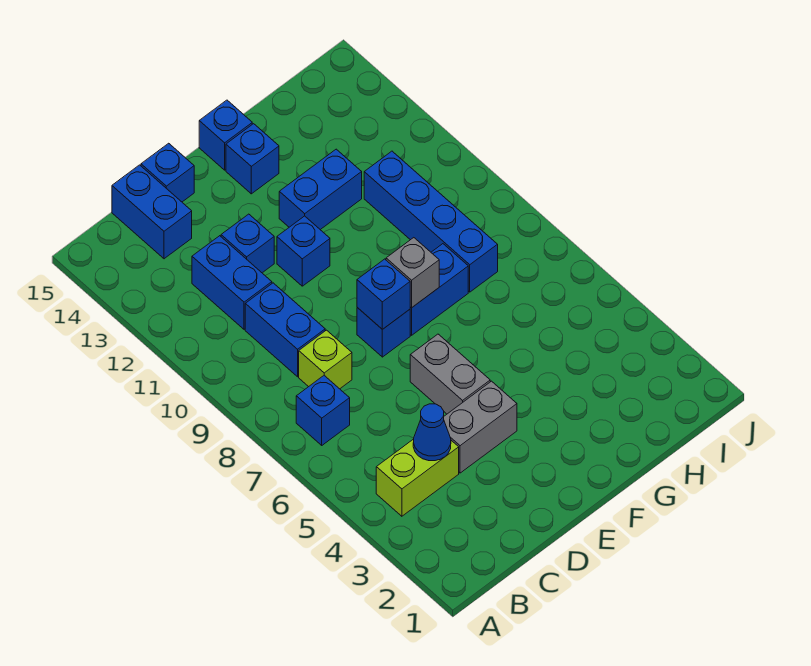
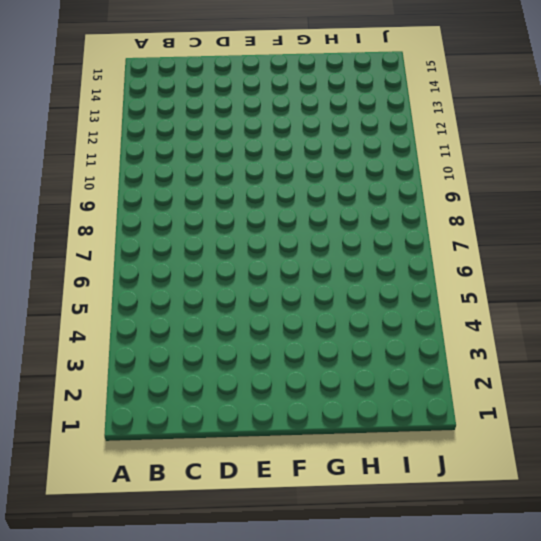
none -> lime 1x2 brick [376,439,459,516]
none -> blue 1x1 brick [296,376,350,445]
none -> lime 1x1 brick [299,330,352,389]

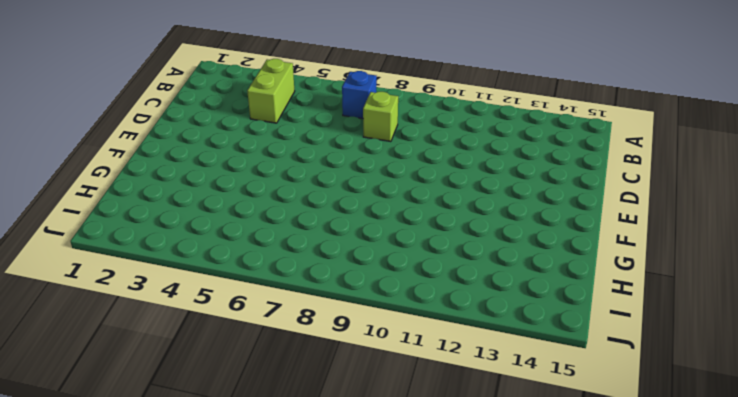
none -> blue 1x2 brick [245,283,325,377]
none -> blue 1x2 brick [192,236,272,329]
none -> blue 1x2 brick [112,165,192,259]

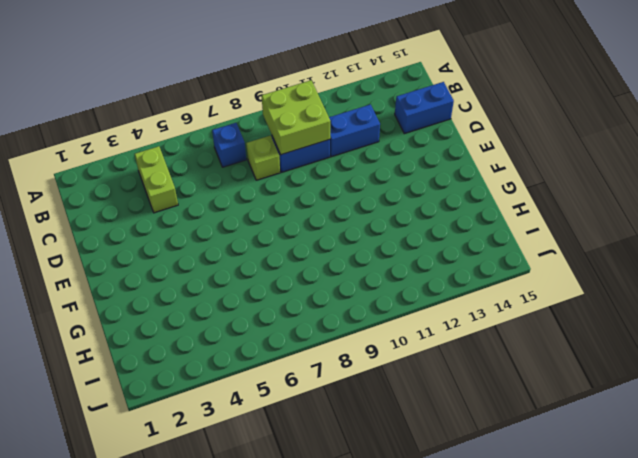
lime 2x2 brick [262,80,330,155] -> none
none -> grey 1x2 brick [444,381,517,473]
none -> blue 1x1 brick [221,214,274,273]
none -> blue 1x1 brick [141,143,194,202]

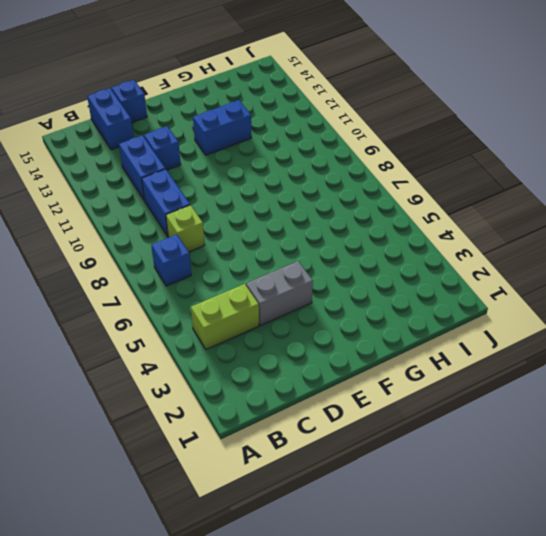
none -> grey 1x2 brick [410,334,490,414]
none -> blue 1x1 brick [357,308,410,357]
none -> blue 1x1 brick [277,216,330,286]

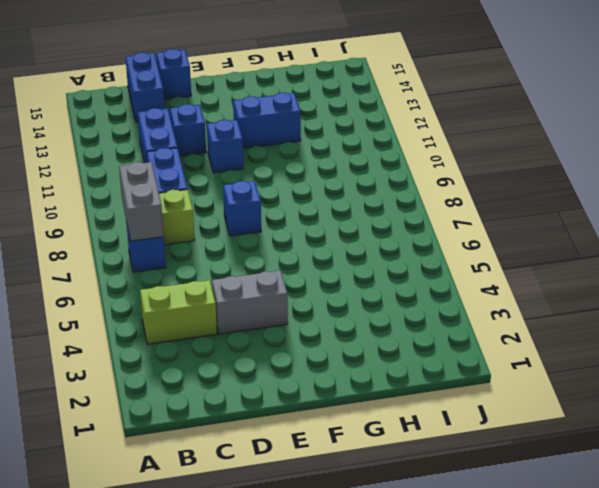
grey 1x2 brick [119,162,164,241] -> grey 1x2 brick moved to [410,334,490,414]
none -> blue 1x2 brick [410,244,468,335]
none -> blue 1x1 brick [226,124,279,194]
none -> blue 1x1 brick [199,100,252,170]

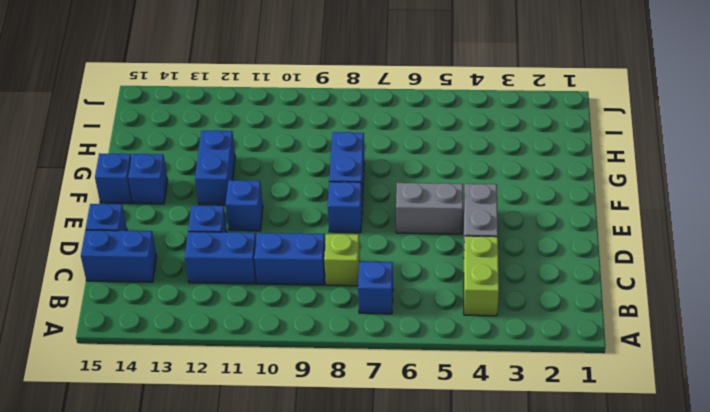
none -> blue 1x4 brick [364,151,498,292]
none -> blue 1x1 cone [413,404,451,461]
none -> blue 1x1 brick [357,259,410,329]

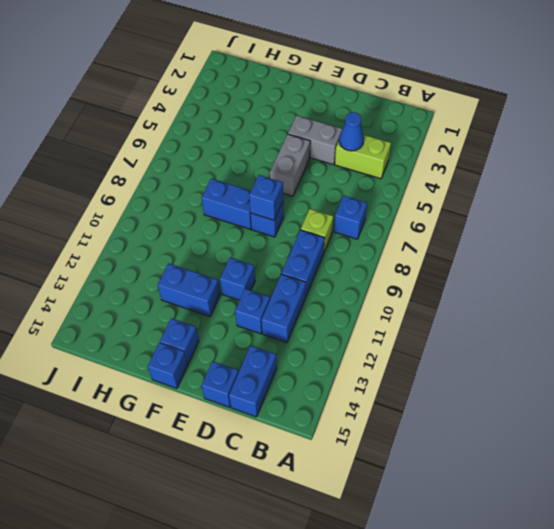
none -> blue 1x4 brick [364,151,498,292]
none -> grey 1x1 brick [386,238,439,308]

